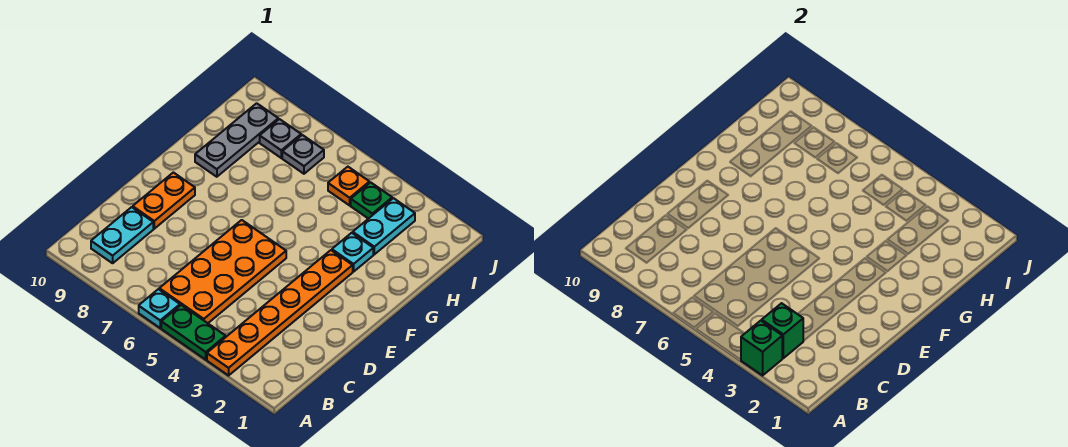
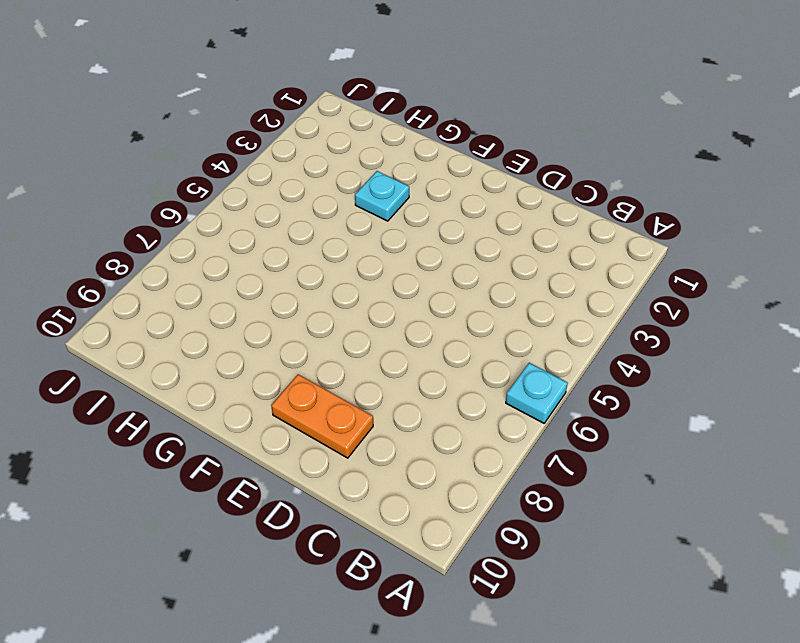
none -> orange 1x6 plate [207,250,353,376]
none -> green 1x2 plate [161,305,226,360]
none -> orange 2x4 plate [159,220,286,323]

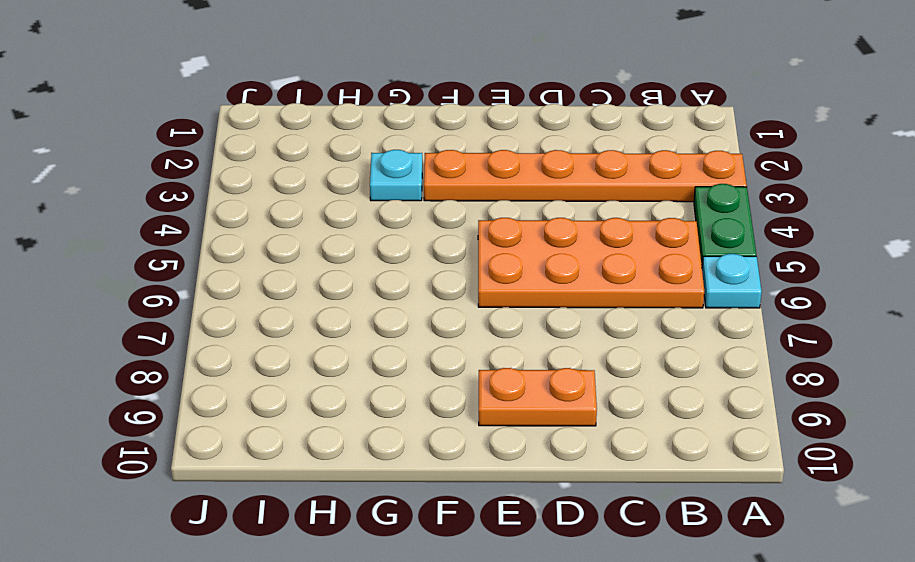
none -> cyan 1x2 plate [91,207,153,263]
none -> grey 1x3 plate [195,103,278,177]
none -> cyan 1x2 plate [353,198,415,254]

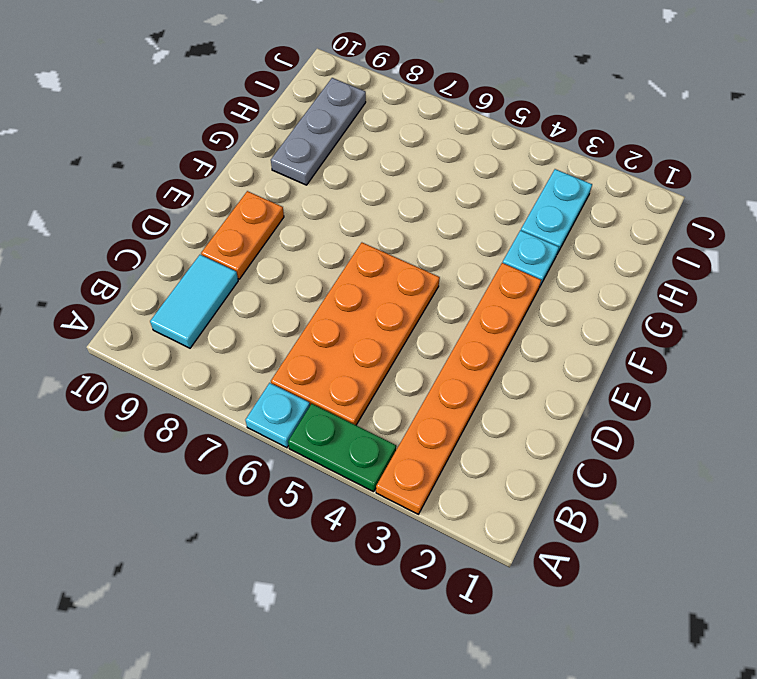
cyan 1x2 tile [150,255,238,348] -> cyan 1x2 plate [91,207,153,263]
none -> green 1x1 plate [351,182,392,219]
none -> orange 1x1 plate [328,167,369,205]
none -> grey 1x1 plate [282,135,324,174]

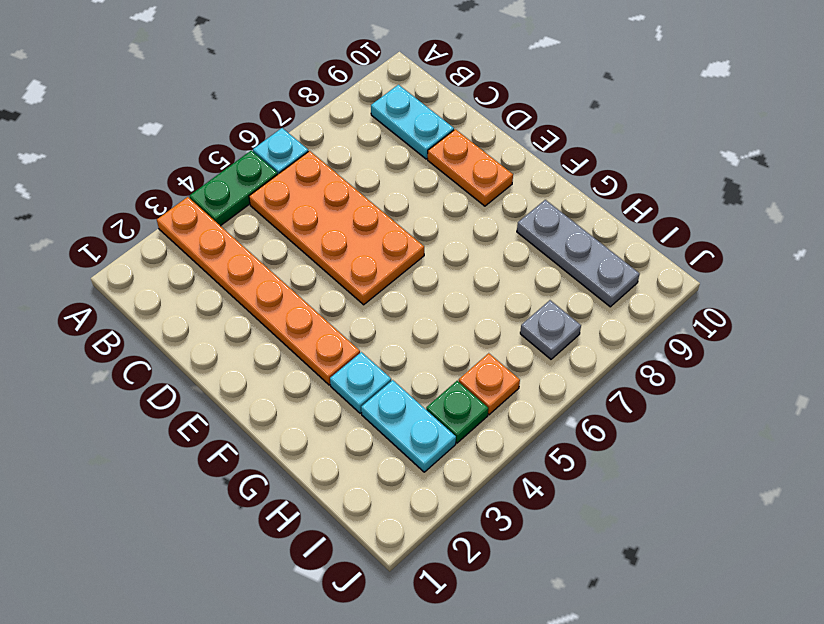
none -> grey 1x1 plate [260,119,301,158]
none -> green 1x1 brick [741,321,782,376]
none -> green 1x1 brick [762,303,803,358]

